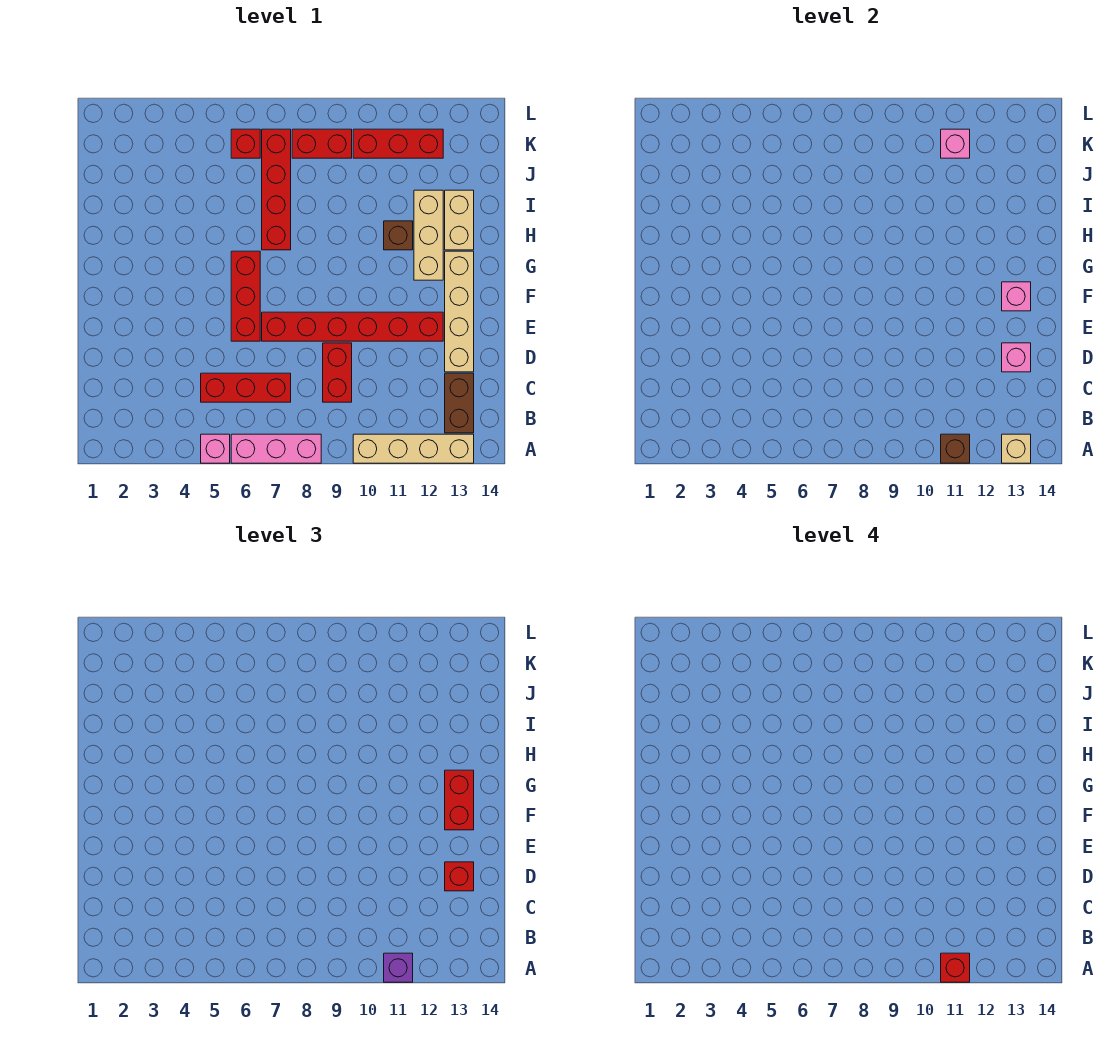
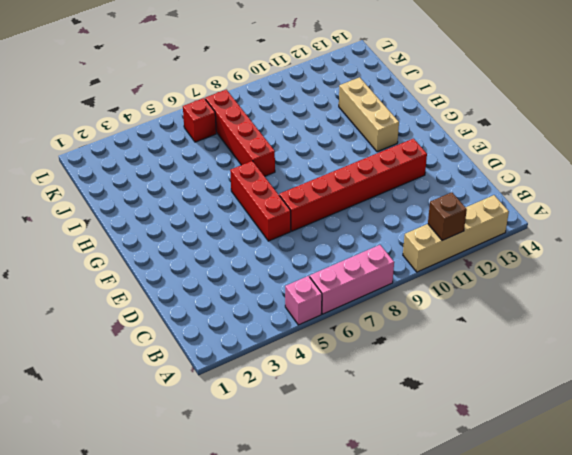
none -> brown 1x2 brick [445,373,474,433]
none -> red 1x3 brick [201,373,291,402]
none -> red 1x2 brick [323,343,352,402]

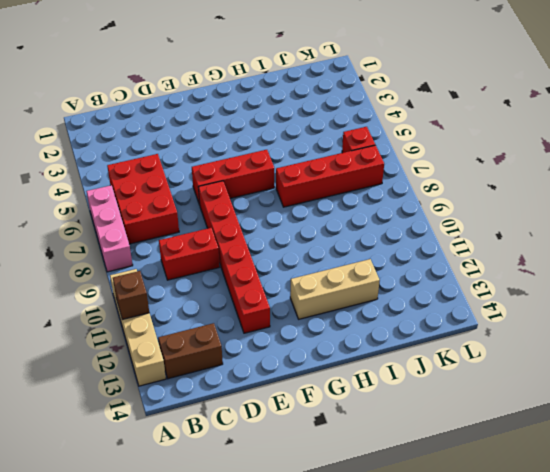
red 2x3 brick [107,154,179,244] -> red 1x3 brick [201,373,291,402]
none -> pink 1x1 brick [201,434,230,463]
none -> tan 1x4 brick [445,251,474,372]
none -> brown 1x1 brick [384,221,413,250]

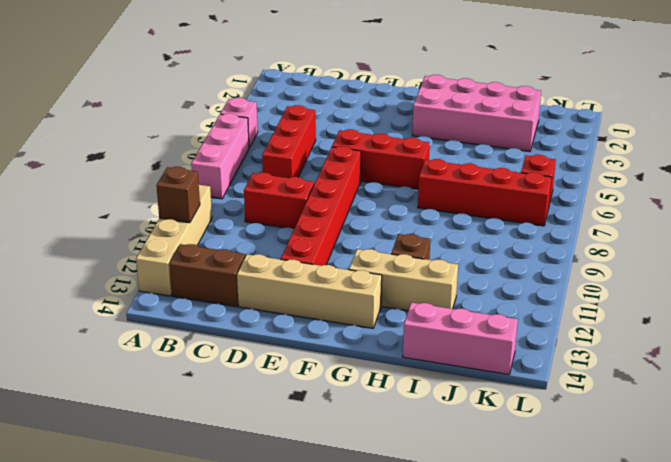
pink 2x4 brick [412,75,541,152] -> none
pink 1x3 brick [403,302,518,375] -> none
none -> tan 1x2 brick [445,190,474,250]
none -> red 1x2 brick [292,129,352,158]
none -> red 1x3 brick [353,129,443,158]

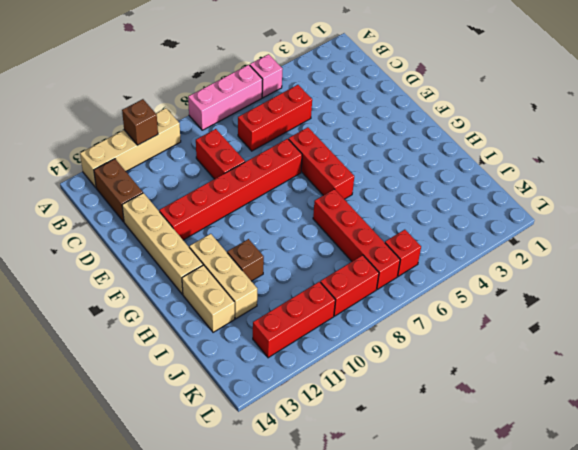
none -> tan 1x1 brick [1002,434,1031,463]
none -> pink 1x1 brick [1002,343,1031,372]
none -> pink 1x1 brick [1002,282,1031,311]

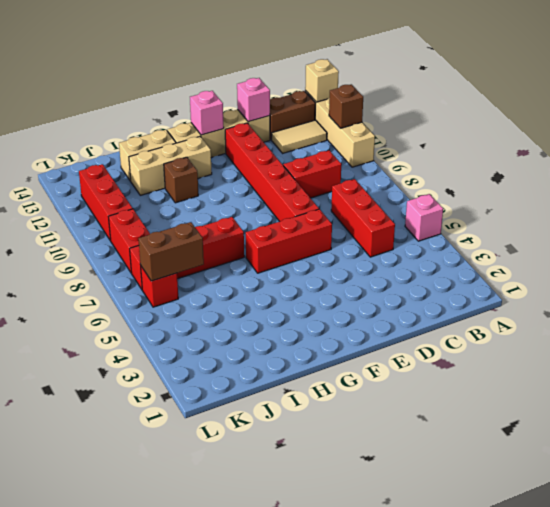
tan 1x2 tile [272,120,327,153] -> none
brown 1x2 brick [138,222,204,281] -> none
none -> pink 1x3 brick [231,434,321,463]
none -> pink 1x1 brick [941,129,970,158]
none -> purple 1x1 brick [384,953,413,982]

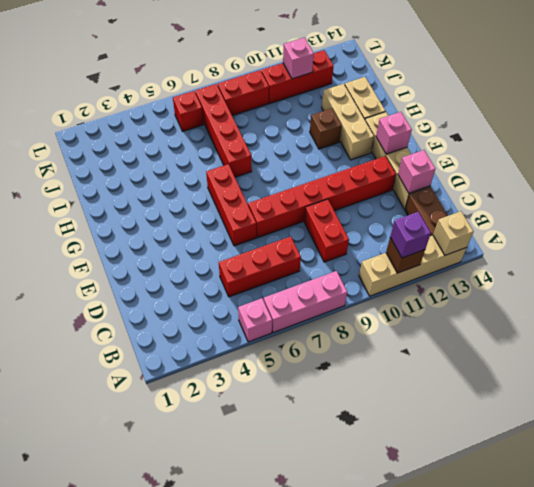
none -> red 1x1 brick [445,862,474,891]
none -> red 1x2 brick [445,770,474,830]
none -> red 1x1 brick [941,953,970,982]

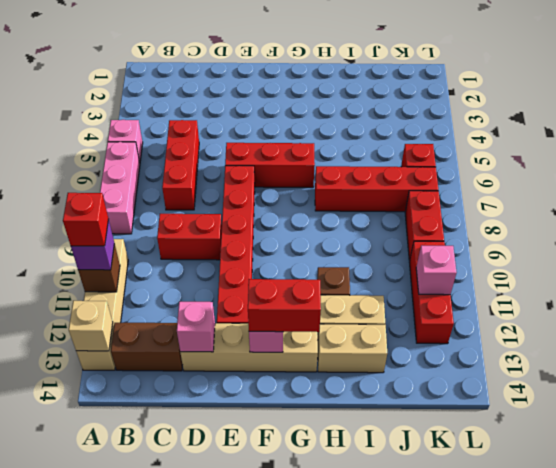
none -> red 1x1 brick [445,862,474,891]

